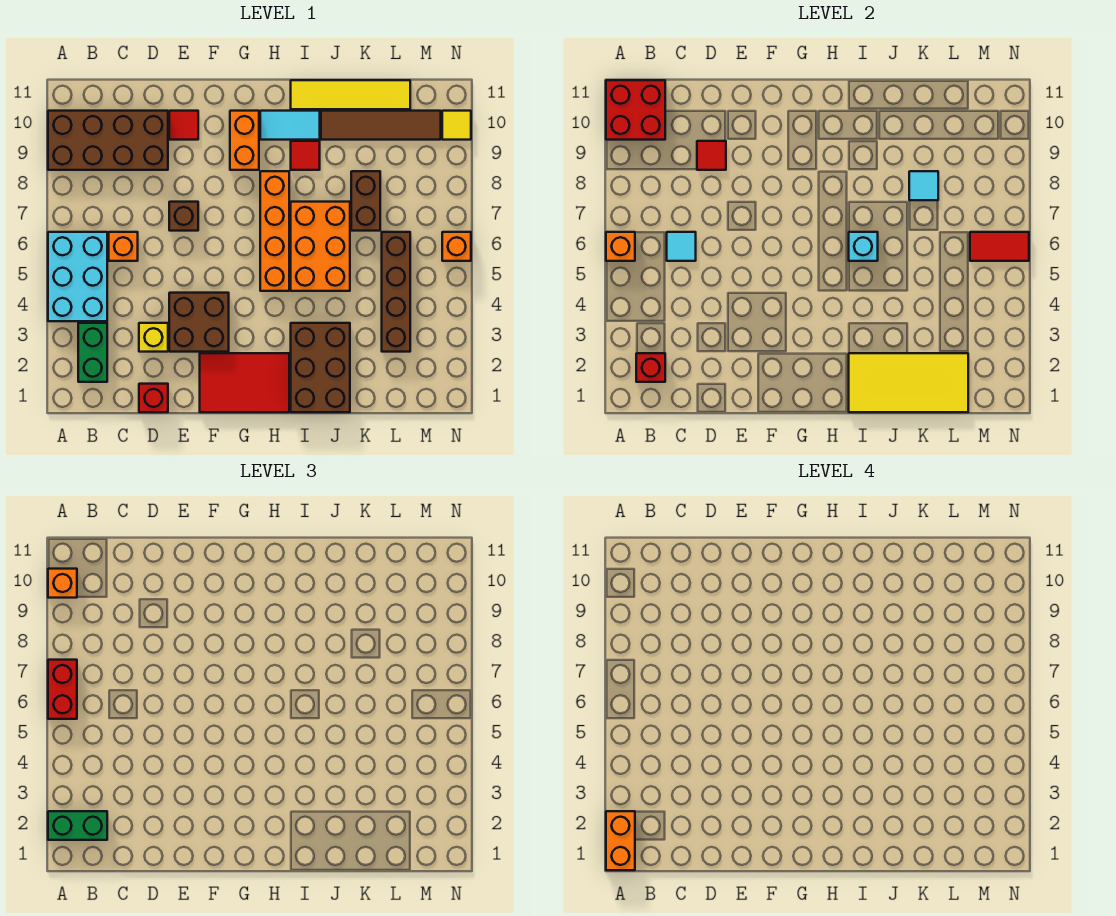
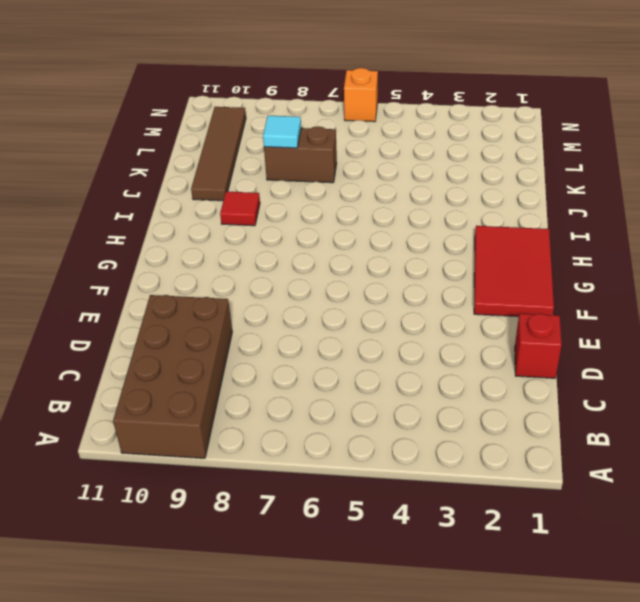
none -> cyan 2x3 brick [48,232,107,321]
none -> green 1x2 brick [78,323,107,382]
none -> orange 1x1 brick [109,232,138,261]
none -> yellow 1x1 brick [139,323,168,352]

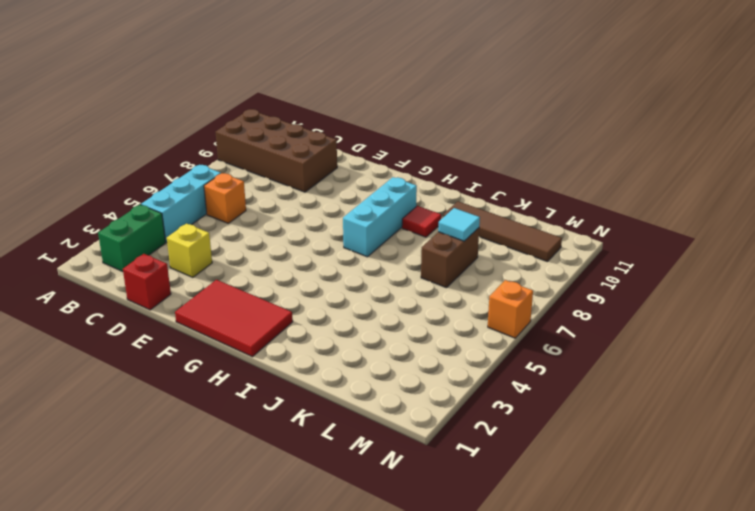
cyan 1x3 brick [141,165,221,242] -> cyan 2x3 brick [48,232,107,321]
cyan 1x3 brick [343,177,417,257] -> orange 1x4 brick [260,171,289,291]
none -> brown 2x2 brick [169,293,229,352]
none -> brown 1x1 brick [169,202,198,231]
none -> red 1x1 tile [169,111,198,140]
none -> orange 1x2 brick [230,111,259,170]

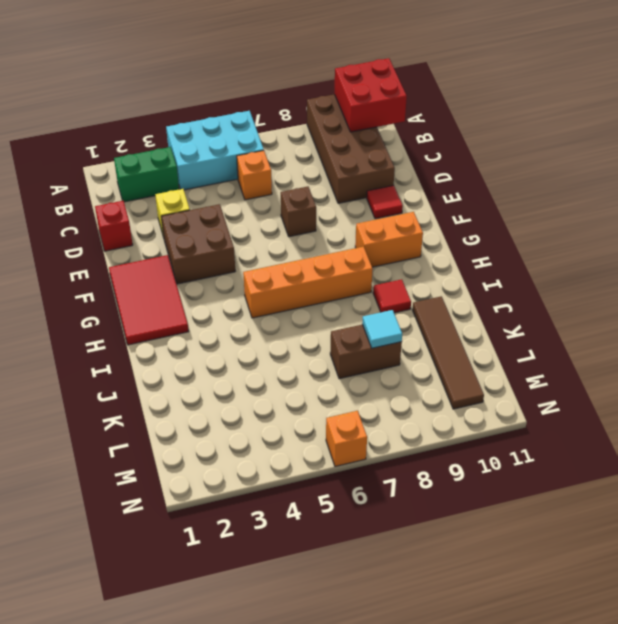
none -> cyan 1x2 tile [260,111,320,140]
none -> brown 2x3 brick [291,323,350,412]
none -> orange 2x3 brick [291,202,350,291]
none -> yellow 1x4 tile [291,80,410,109]

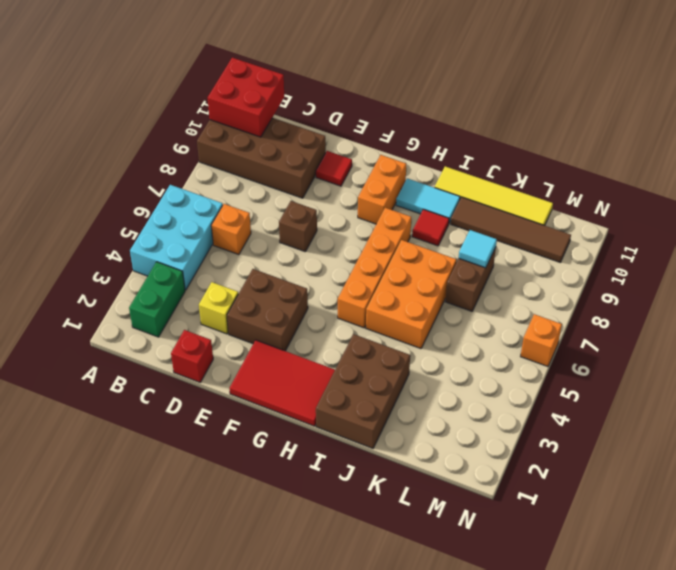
none -> brown 1x4 brick [382,232,410,352]
none -> yellow 1x1 tile [442,111,471,140]
none -> orange 1x1 brick [606,232,635,261]
none -> red 1x1 brick [636,353,665,382]

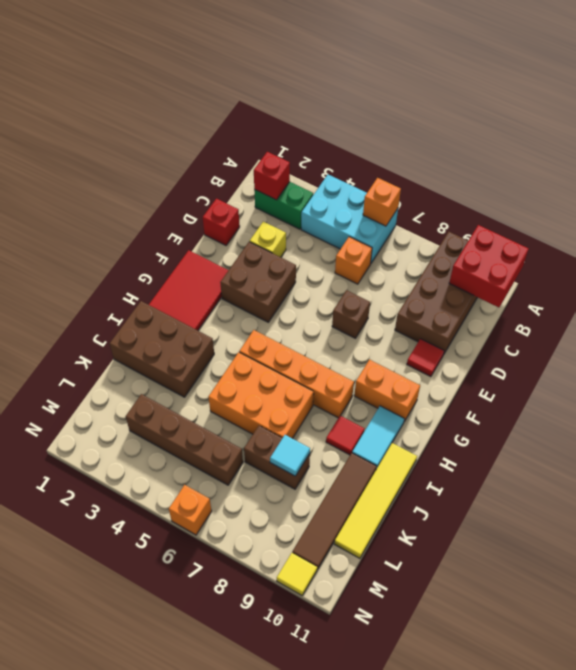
none -> cyan 1x1 tile [667,232,696,261]
none -> red 1x1 tile [697,141,726,170]
none -> yellow 2x4 tile [849,353,968,412]
none -> cyan 1x1 brick [849,232,878,261]

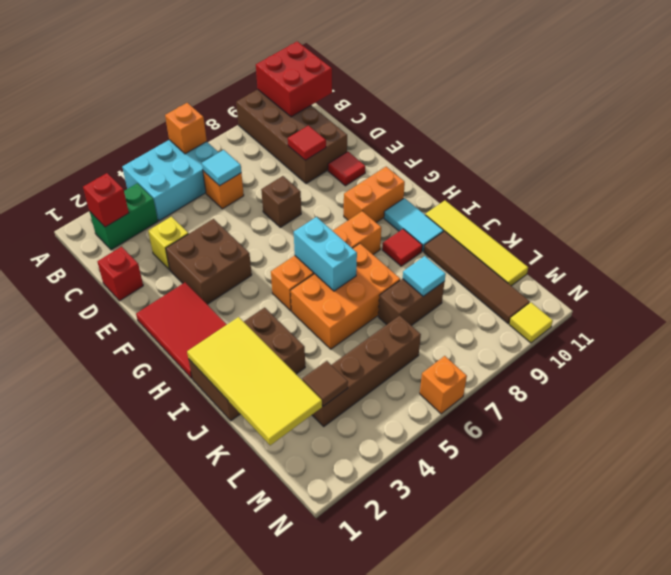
cyan 1x2 brick [294,217,357,291] -> cyan 1x1 brick [849,232,878,261]
brown 1x1 tile [302,361,348,406] -> none
none -> red 1x2 tile [970,232,1029,261]
none -> green 1x2 brick [48,811,107,840]
none -> red 1x2 brick [48,660,77,719]
none -> orange 1x1 brick [48,569,77,598]

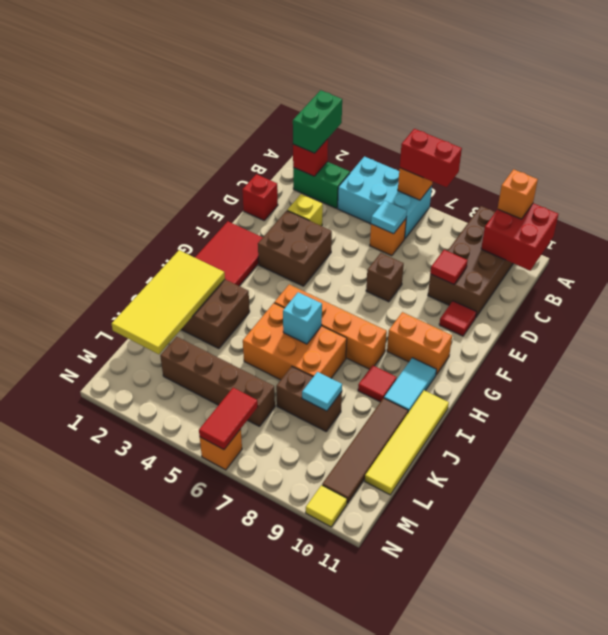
none -> orange 1x2 brick [606,811,635,870]

